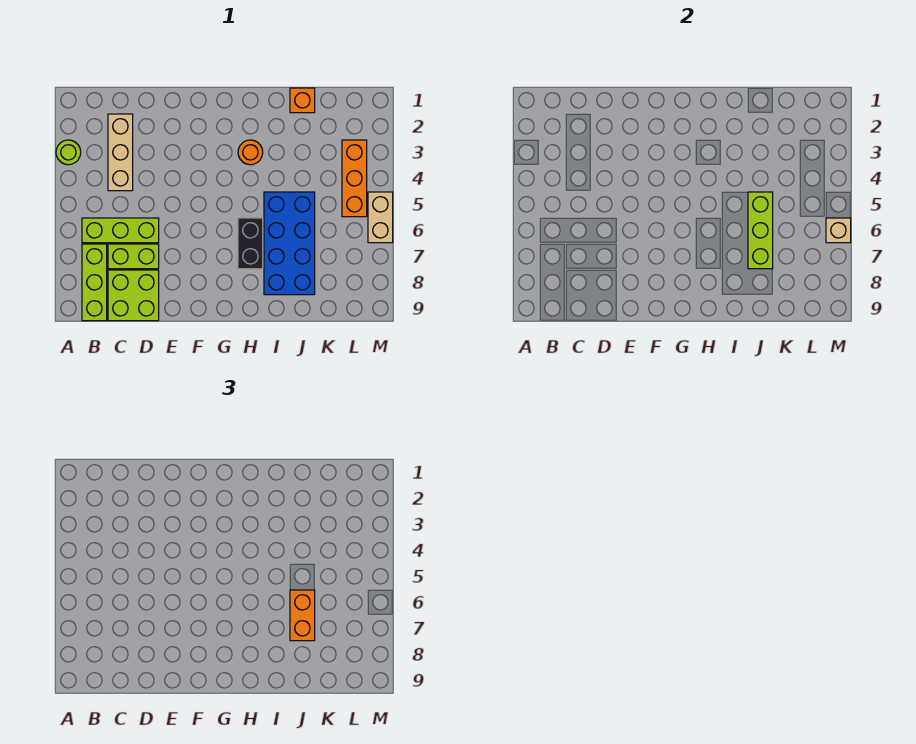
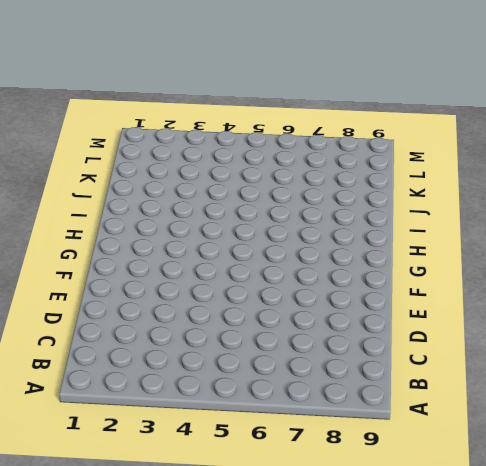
none -> lime 1x1 round brick [56,140,81,165]
none -> lime 1x3 brick [82,218,159,243]
none -> lime 1x3 brick [82,244,107,321]

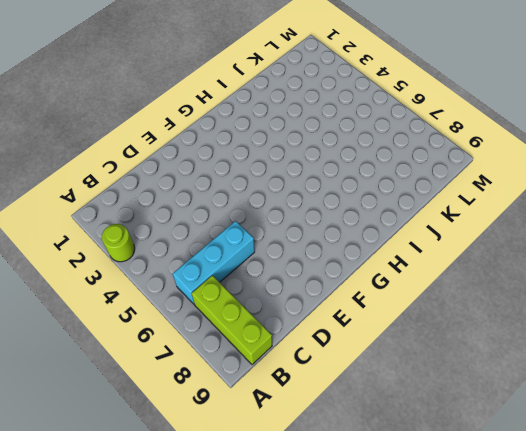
cyan 1x3 brick [173,221,255,304] -> lime 1x3 brick [82,218,159,243]
none -> tan 1x3 brick [108,114,133,191]
none -> lime 1x2 brick [108,244,159,269]
none -> lime 2x2 brick [108,270,159,321]

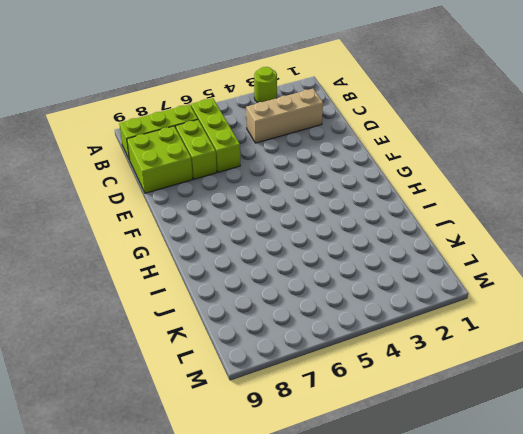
none -> orange 1x1 round brick [238,140,263,165]
none -> black 1x2 brick [238,218,263,269]
none -> blue 2x4 brick [264,192,315,295]

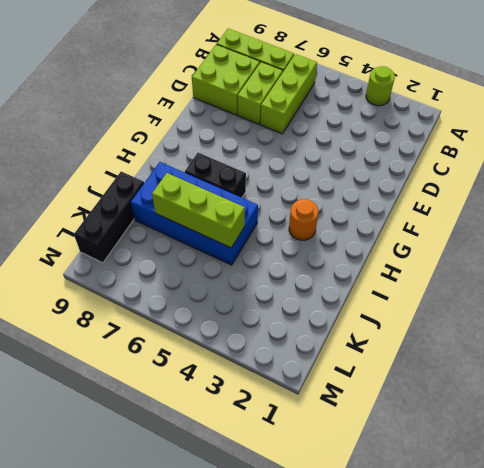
black 1x3 brick [74,172,144,263] -> none
none -> tan 1x3 brick [108,114,133,191]
none -> orange 1x1 brick [290,88,315,113]
none -> orange 1x3 brick [342,140,367,217]

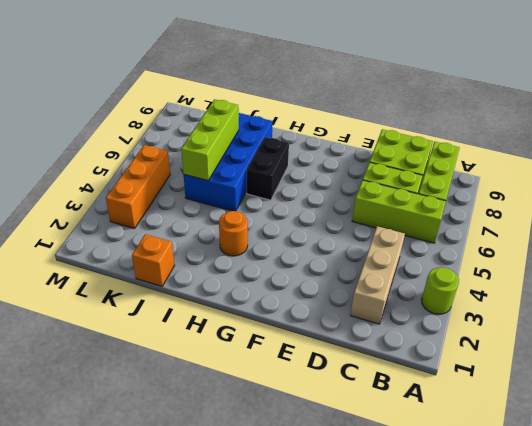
none -> tan 1x2 brick [368,192,393,243]
none -> tan 1x1 brick [826,218,851,243]
none -> orange 1x2 brick [290,590,315,641]

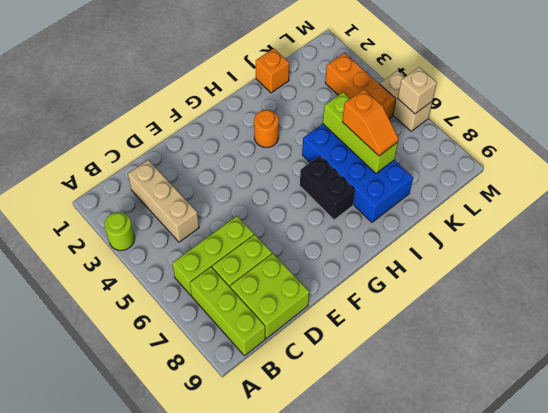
orange 1x2 slope [342,89,399,156] -> orange 1x2 brick [290,590,315,641]

